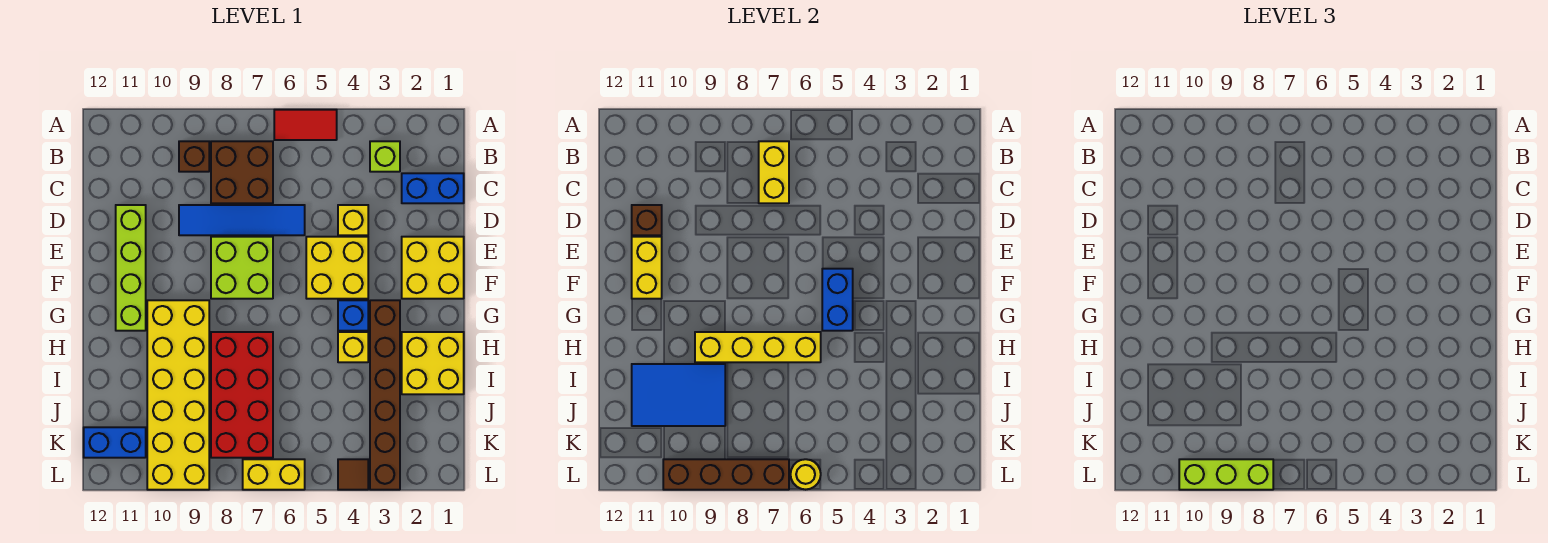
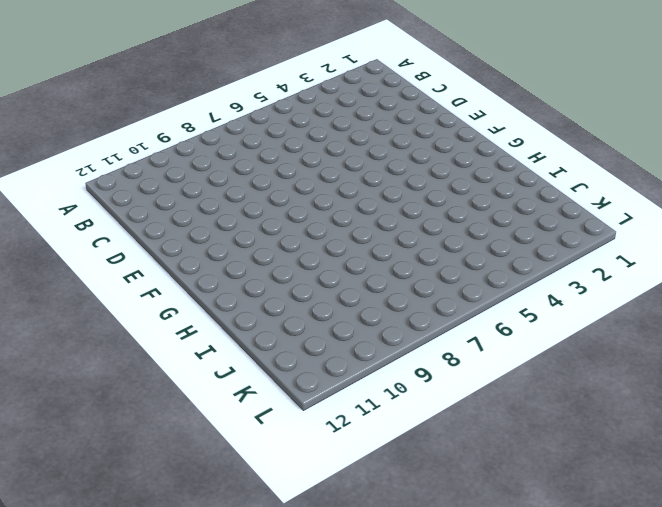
none -> red 1x2 tile [274,110,337,140]
none -> lime 1x1 brick [370,141,400,172]
none -> brown 2x2 brick [211,141,273,203]

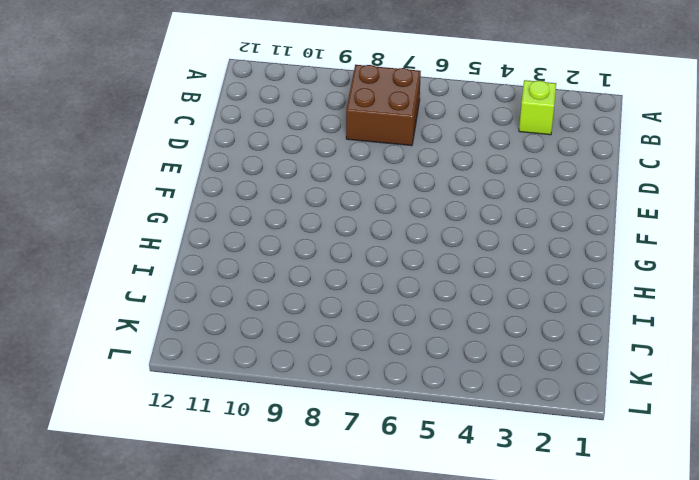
none -> red 1x2 tile [274,110,337,140]
none -> brown 1x1 brick [179,141,209,172]
none -> blue 1x2 brick [402,173,464,203]

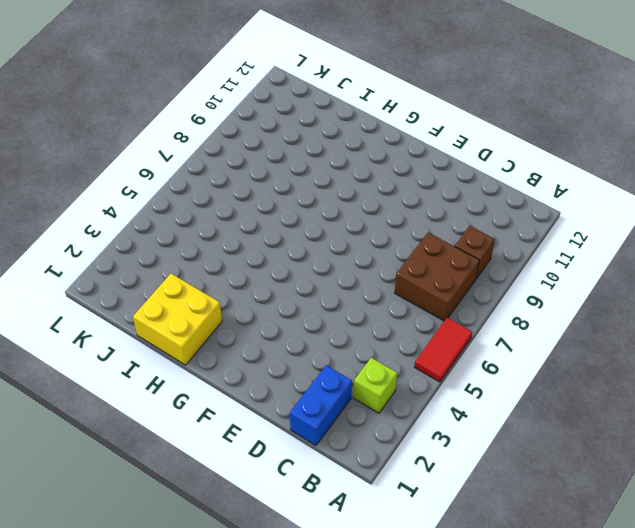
none -> yellow 1x1 brick [338,205,368,235]
none -> blue 1x4 tile [179,205,305,235]
none -> lime 1x4 brick [116,205,146,331]

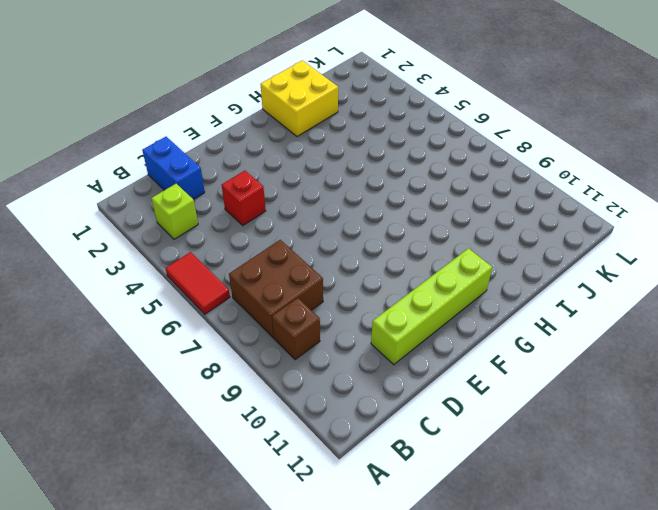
red 1x1 brick [222,170,266,225] -> yellow 1x1 brick [338,205,368,235]
none -> blue 1x4 tile [179,205,305,235]
none -> yellow 2x2 brick [402,237,464,299]
none -> yellow 2x2 brick [306,237,368,299]

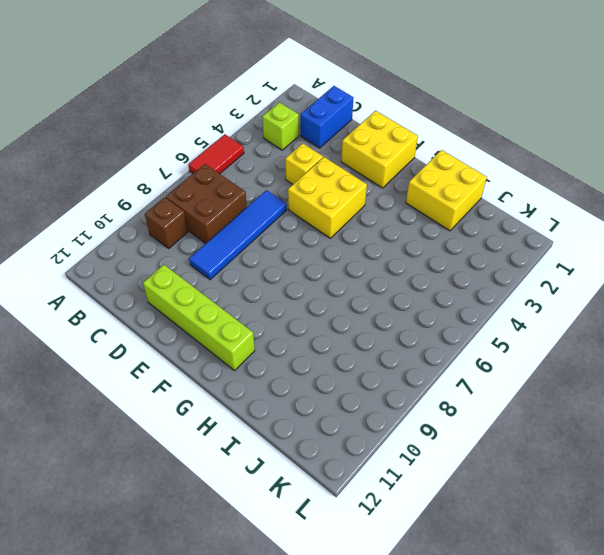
none -> lime 2x2 brick [211,237,273,299]
none -> brown 1x6 brick [370,300,400,490]
none -> blue 1x1 brick [338,300,368,331]

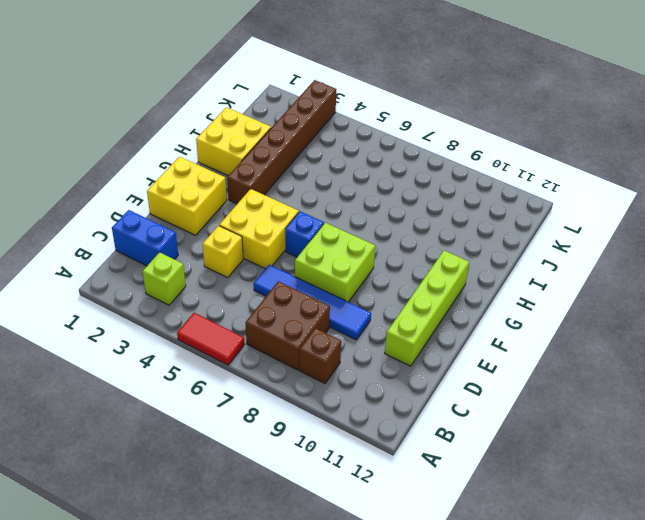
blue 1x1 brick [285,211,324,257] -> blue 1x1 brick moved to [338,300,368,331]
none -> yellow 2x6 brick [147,300,209,490]
none -> yellow 1x1 brick [338,332,368,362]
none -> red 2x4 brick [211,332,273,458]

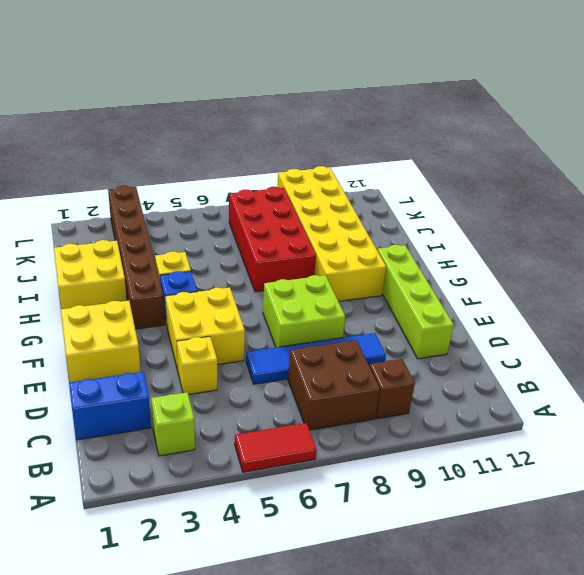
none -> blue 1x2 brick [84,427,146,458]
none -> brown 1x1 tile [338,459,368,490]
none -> yellow 1x2 brick [243,459,305,490]

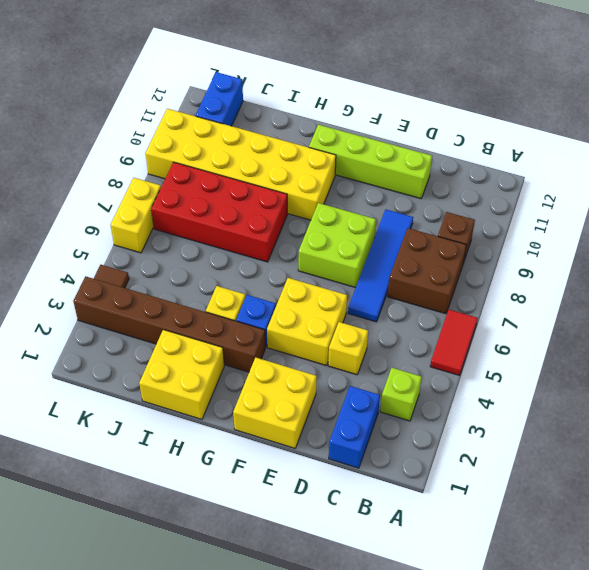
none -> yellow 1x2 brick [759,141,789,203]
none -> brown 1x1 brick [632,205,662,235]
none -> yellow 1x2 brick [632,237,662,299]

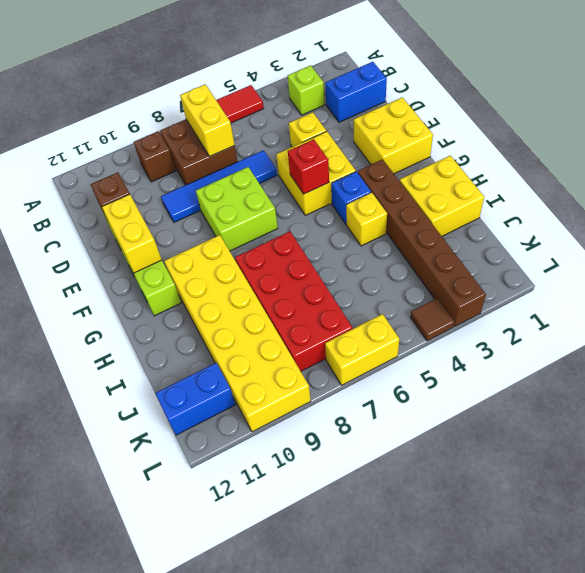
red 1x1 brick [288,139,329,194] -> blue 1x2 brick [822,269,853,331]
none -> yellow 1x4 brick [695,332,821,362]
none -> blue 2x3 tile [632,364,725,426]
none -> yellow 1x1 round brick [791,459,821,490]

